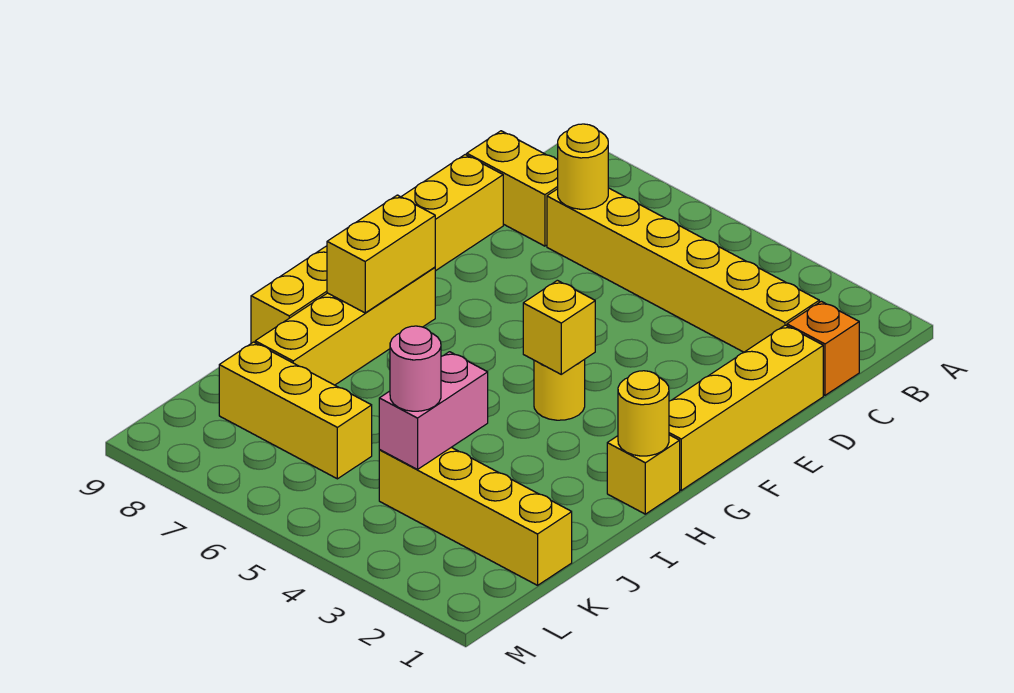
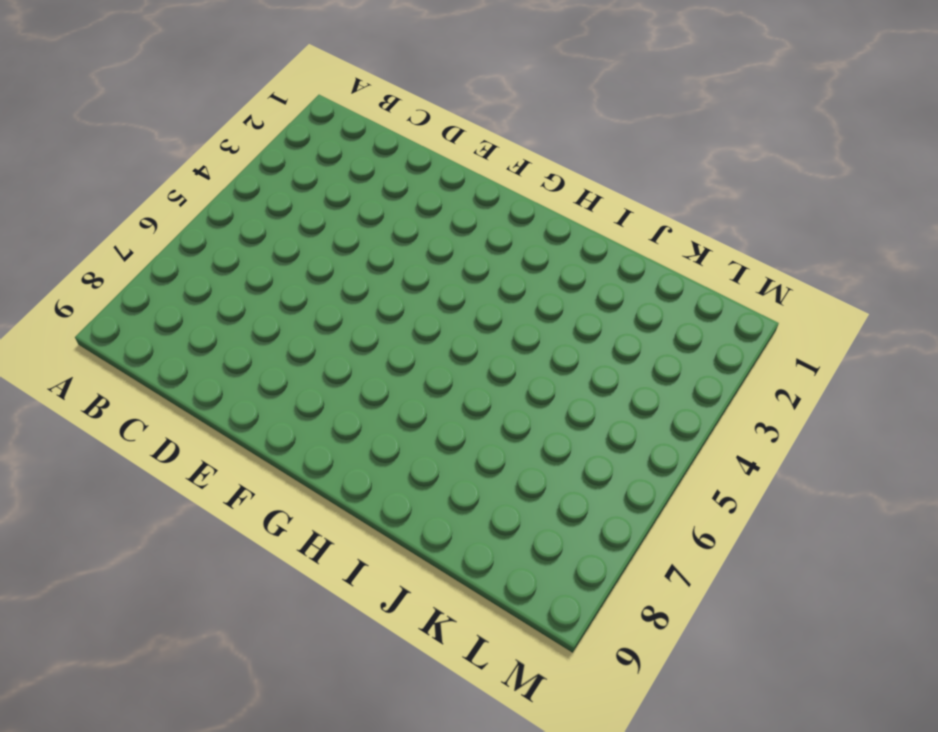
none -> orange 1x1 brick [787,301,859,395]
none -> yellow 1x6 brick [547,188,819,352]
none -> yellow 1x2 brick [467,131,558,246]

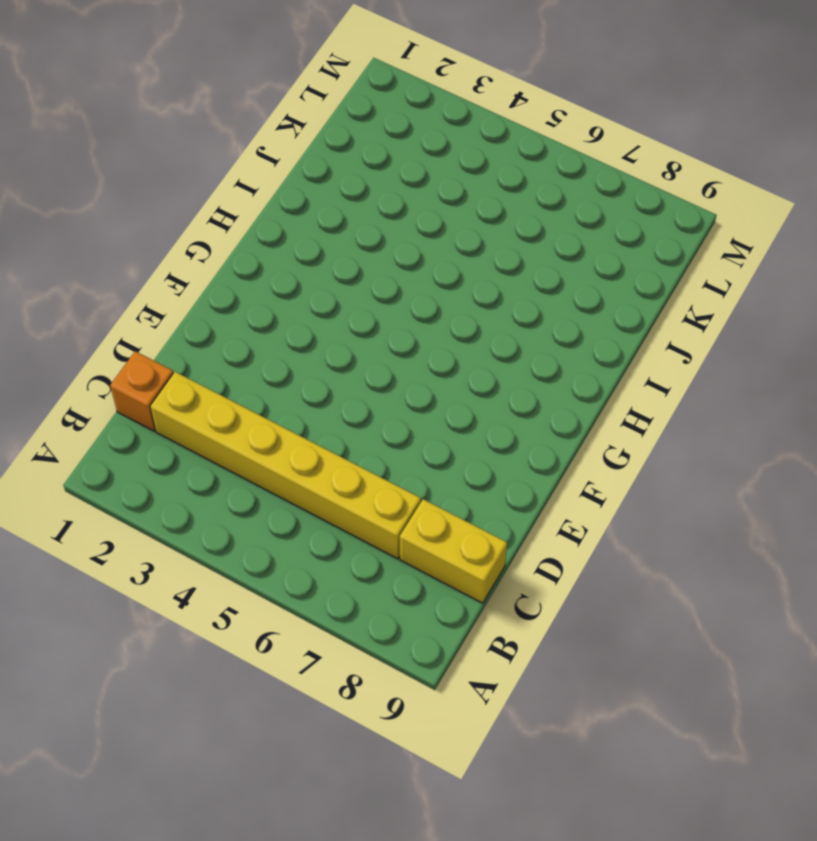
none -> yellow 1x4 brick [669,325,823,490]
none -> yellow 1x6 brick [251,155,503,343]
none -> yellow 1x1 round brick [534,359,585,420]

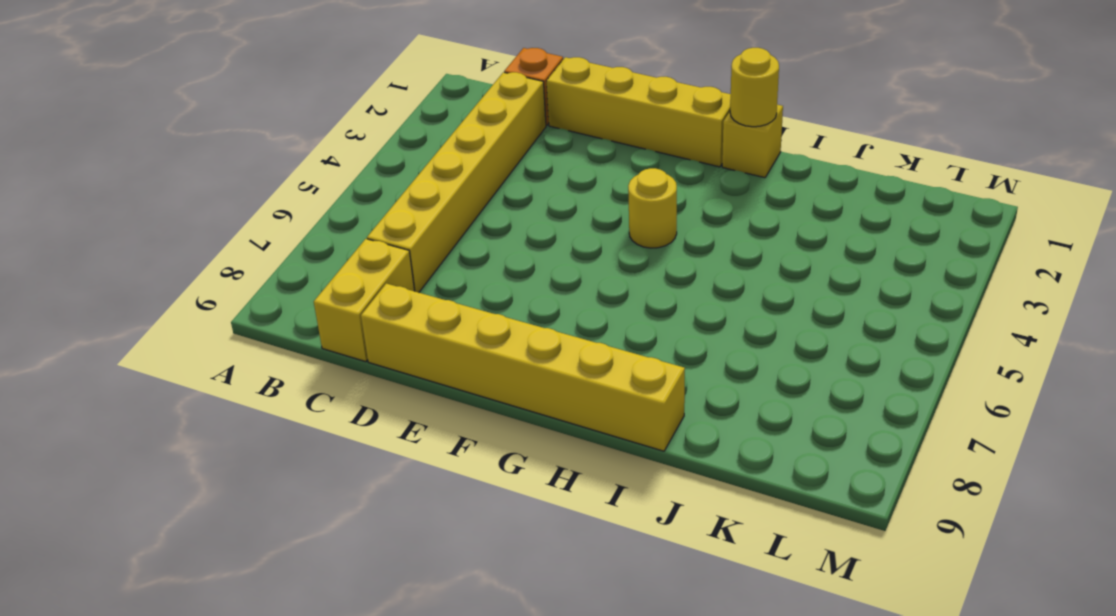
none -> yellow 1x4 brick [255,267,435,385]
none -> yellow 1x4 brick [379,447,572,585]
none -> yellow 1x3 brick [219,342,372,479]

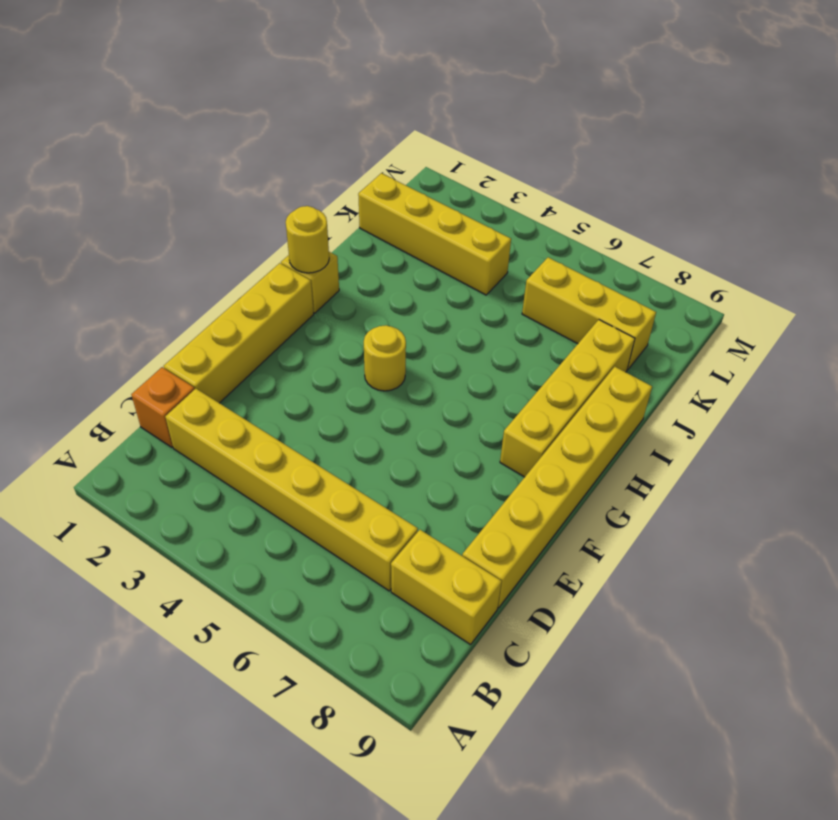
none -> yellow 1x1 round brick [558,124,608,209]
none -> yellow 1x1 brick [523,280,595,374]
none -> yellow 1x2 brick [327,195,435,313]

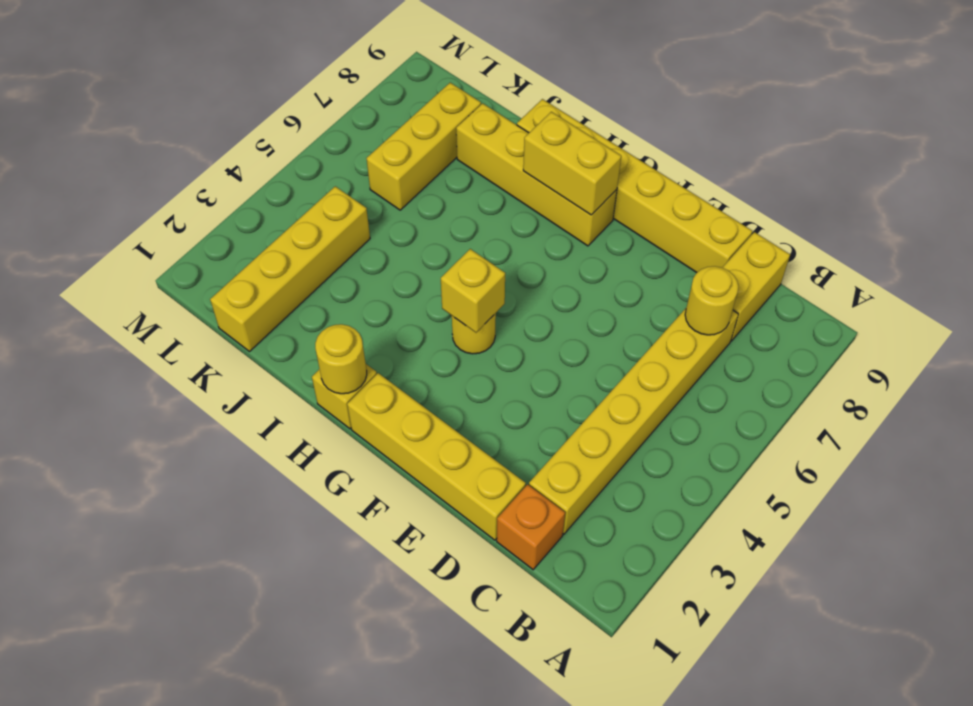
none -> pink 1x2 brick [379,352,488,469]
none -> pink 1x1 round brick [390,326,441,411]

